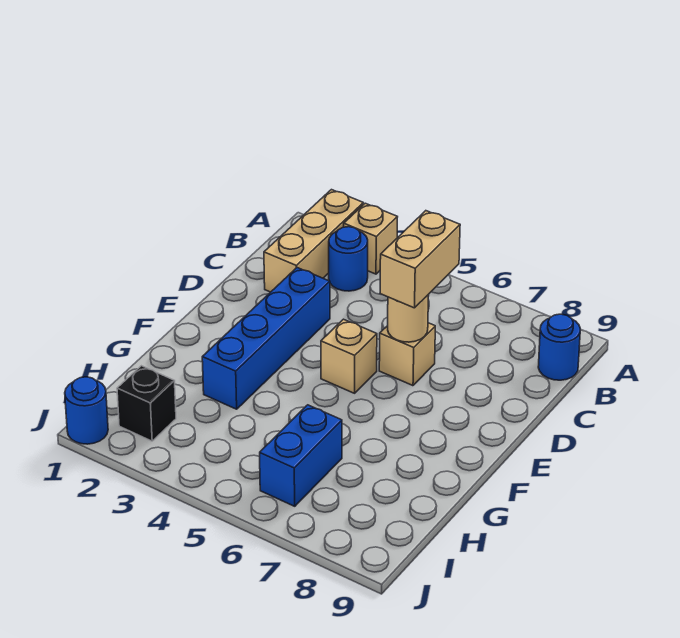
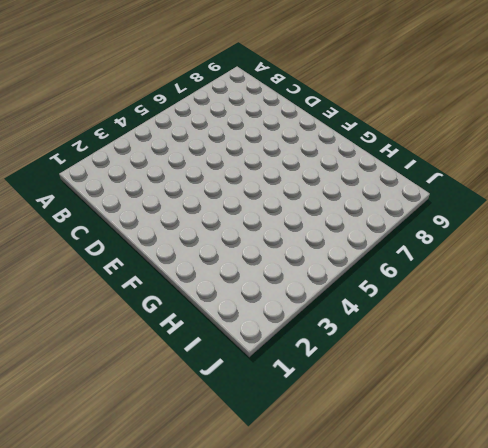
none -> tan 1x3 brick [264,190,363,292]
none -> tan 1x1 brick [344,203,397,274]
none -> blue 1x1 round brick [329,227,368,291]

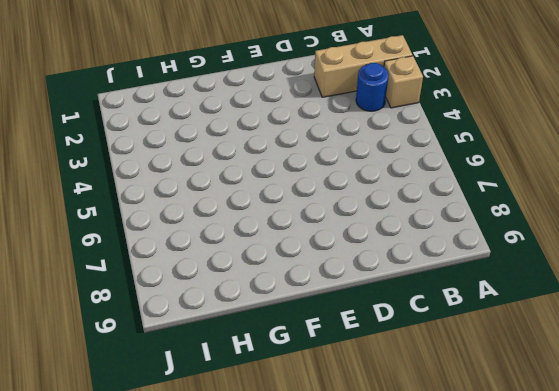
none -> blue 1x1 round brick [538,314,580,380]
none -> blue 1x4 brick [202,268,330,409]
none -> tan 1x1 brick [379,323,435,386]

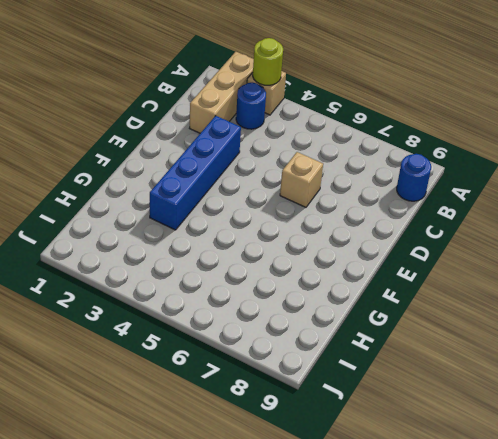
lime 1x1 round brick [253,38,283,85] -> none
none -> tan 1x1 brick [321,319,377,393]
none -> blue 1x2 brick [260,405,342,506]
none -> black 1x1 brick [117,366,176,441]

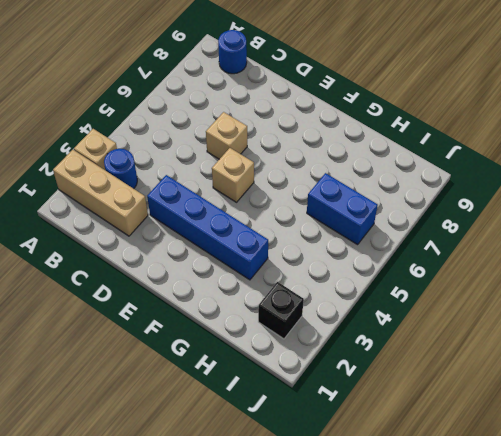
none -> blue 1x1 round brick [65,377,108,444]
none -> tan 1x1 round brick [388,294,429,342]
none -> tan 1x2 brick [380,211,460,308]

